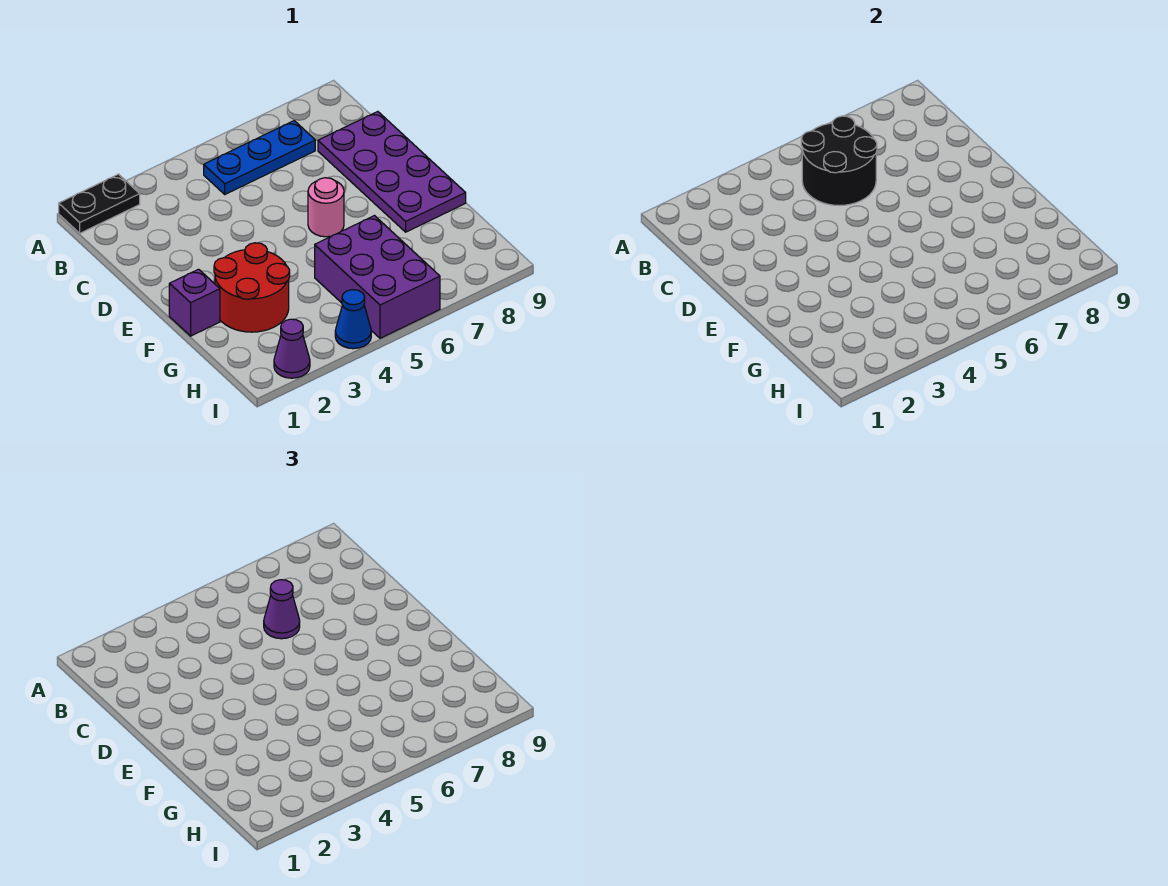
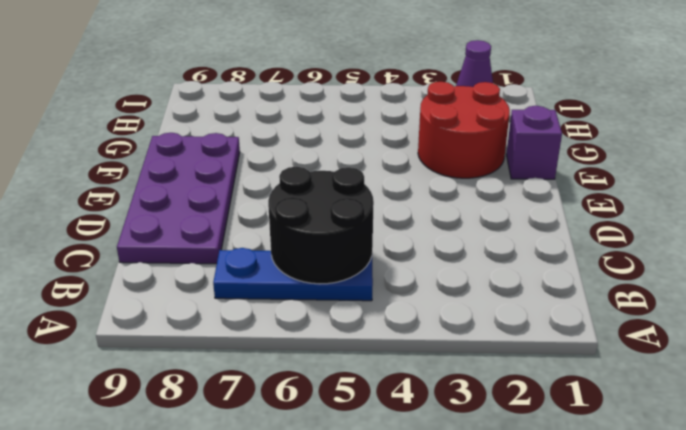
none -> black 1x2 plate [59,174,140,233]
none -> pink 1x1 round brick [308,178,344,237]

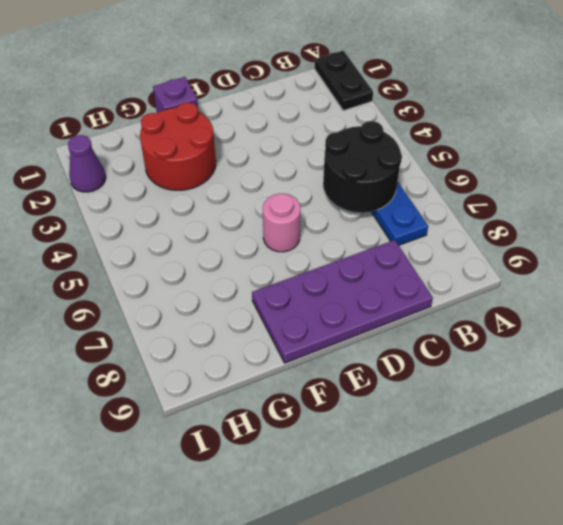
none -> purple 2x3 brick [315,216,440,338]
none -> blue 1x1 cone [335,290,371,349]

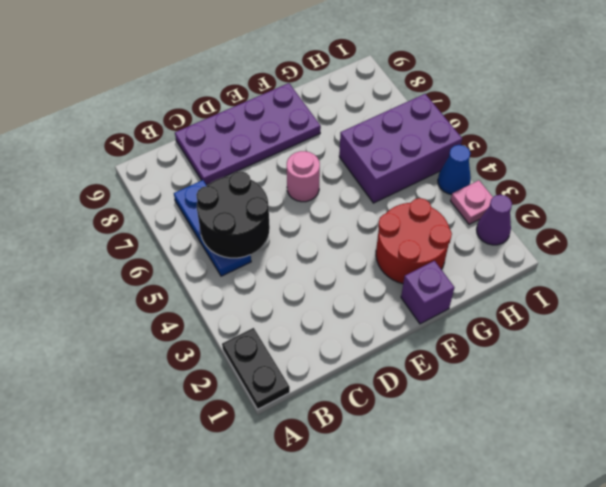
pink 1x1 plate [451,180,493,224] -> none
none -> purple 1x1 cone [264,580,300,639]

